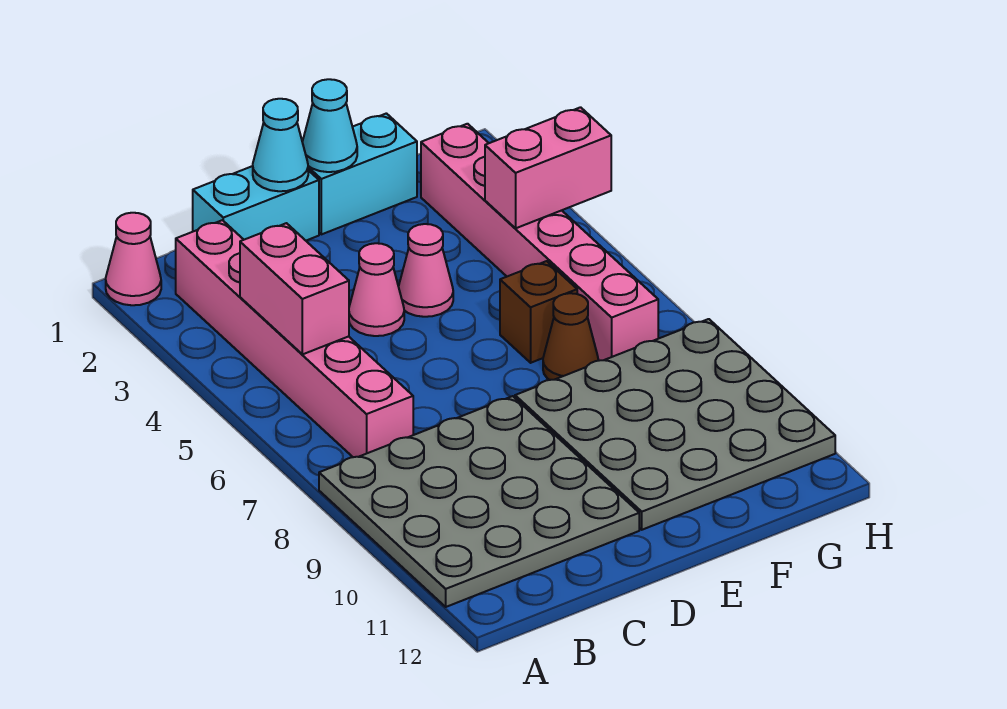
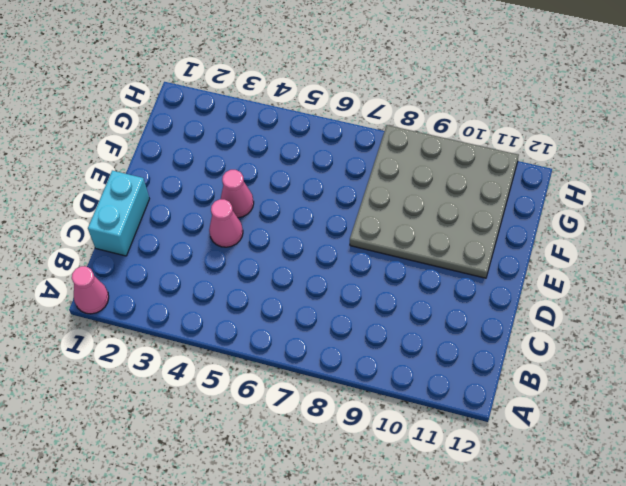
none -> grey 4x4 plate [319,396,639,607]
none -> pink 1x6 brick [176,220,413,457]
none -> cyan 1x2 brick [308,113,417,234]

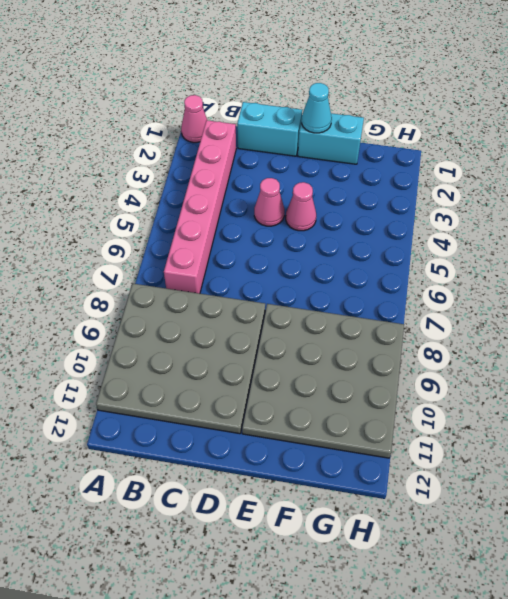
none -> brown 1x1 brick [500,261,577,363]
none -> brown 1x1 cone [543,293,598,380]
none -> pink 1x6 brick [421,124,658,361]

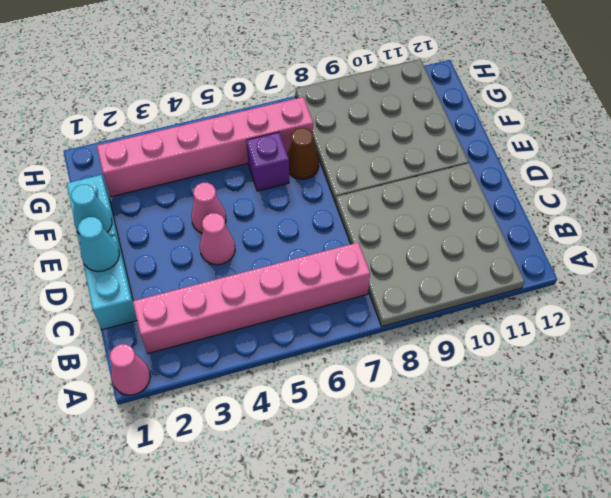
purple 1x1 brick [246,132,289,191] -> brown 1x1 brick [500,261,577,363]
none -> pink 1x2 brick [240,223,349,354]
none -> pink 1x2 brick [485,107,611,228]

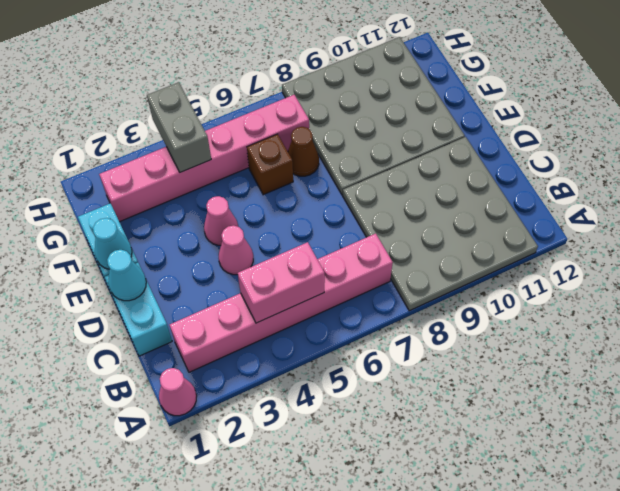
grey 1x2 brick [147,82,211,172] -> pink 1x2 brick [485,107,611,228]

